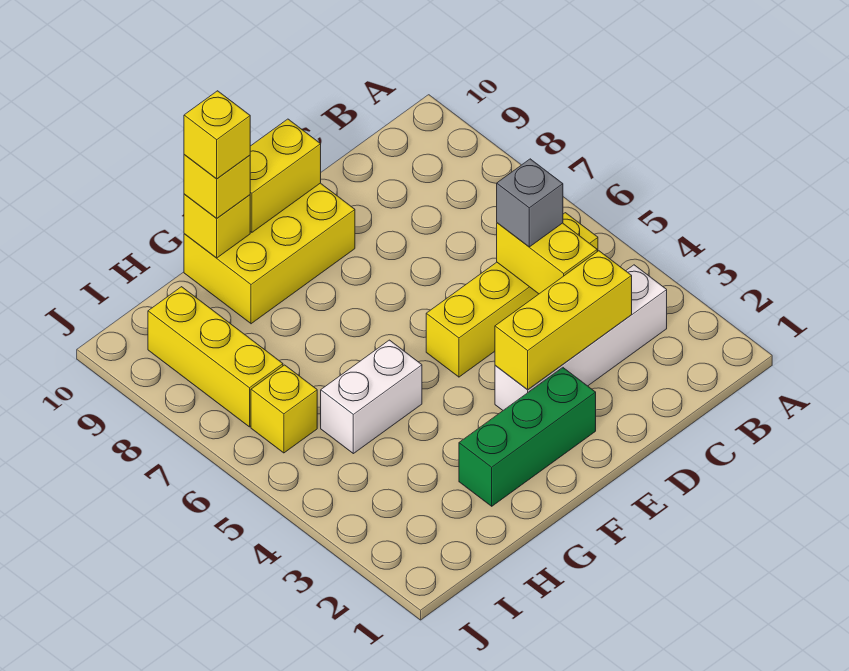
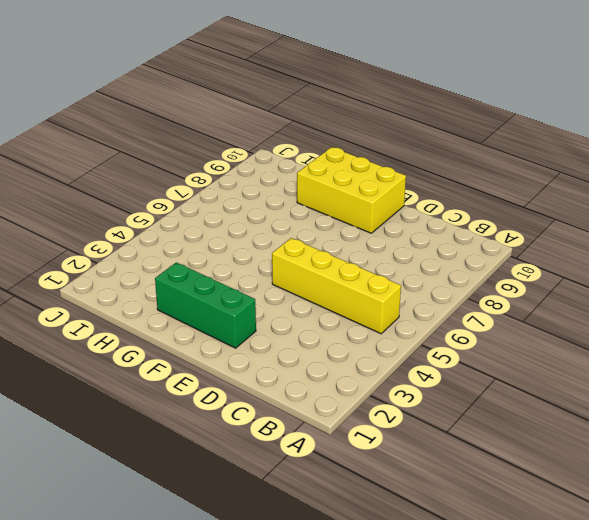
none -> white 1x4 brick [495,265,667,410]
none -> white 1x2 brick [321,340,422,454]
none -> yellow 1x1 brick [251,365,317,453]

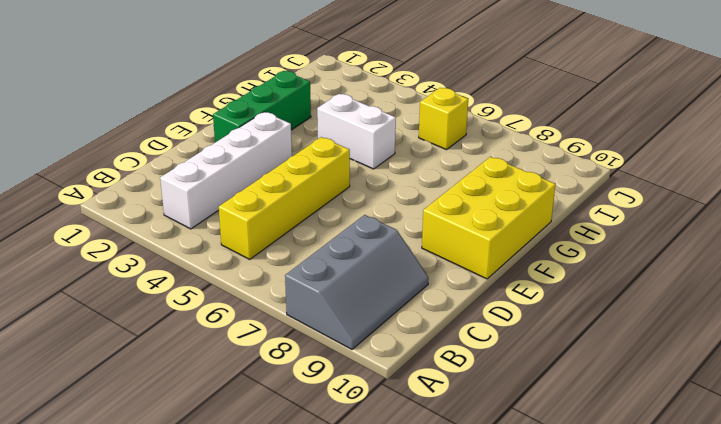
grey 2x3 slope [285,215,429,349] -> none
white 1x2 brick [317,94,396,169] -> white 1x2 brick turned to [321,340,422,454]
none -> yellow 1x3 brick [148,287,283,427]
none -> yellow 1x3 brick [495,251,632,390]
none -> yellow 1x2 brick [497,223,597,294]

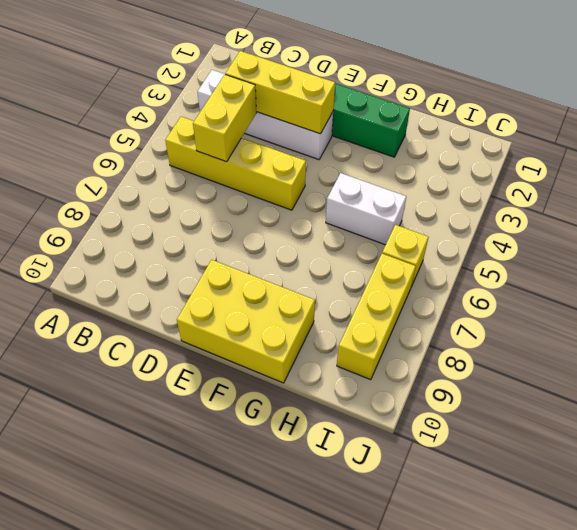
none -> yellow 1x2 brick [250,119,321,232]
none -> yellow 1x1 brick [184,194,250,258]
none -> grey 1x1 brick [497,159,563,247]

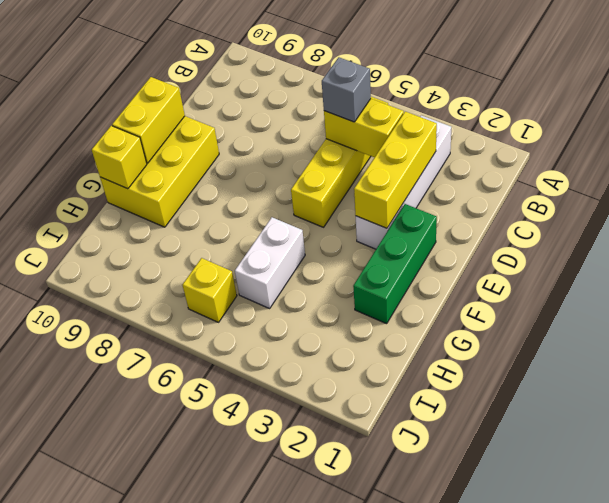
none -> yellow 1x3 brick [148,287,283,427]
none -> yellow 1x1 brick [184,155,250,218]
none -> yellow 1x1 brick [184,91,250,179]

